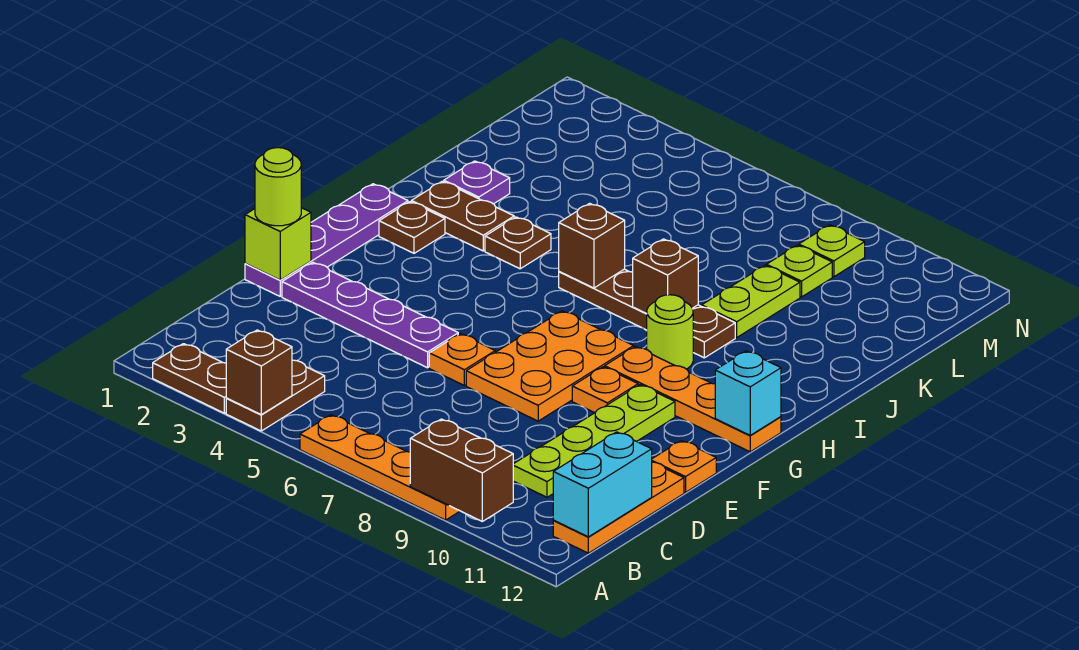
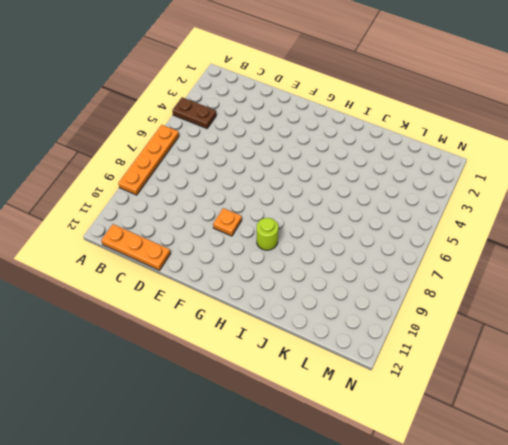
none -> brown 1x2 plate [153,344,227,413]
none -> lime 1x4 plate [513,385,675,497]
none -> purple 1x4 plate [245,184,408,296]

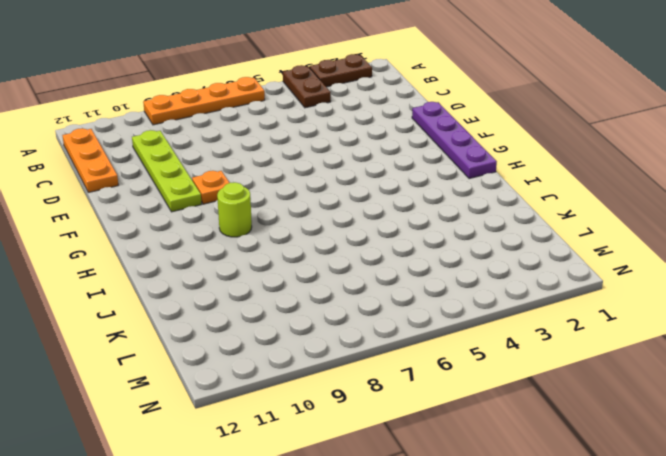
none -> purple 1x4 plate [282,263,458,368]
none -> orange 1x1 plate [429,334,495,385]
none -> orange 2x3 plate [466,311,634,421]

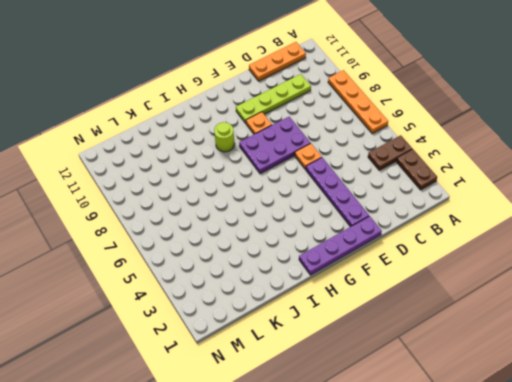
purple 2x3 plate [239,117,311,174] -> orange 2x3 plate [466,311,634,421]
none -> orange 1x1 plate [652,441,716,492]
none -> orange 1x4 plate [605,347,781,452]
none -> brown 1x1 plate [379,202,445,253]

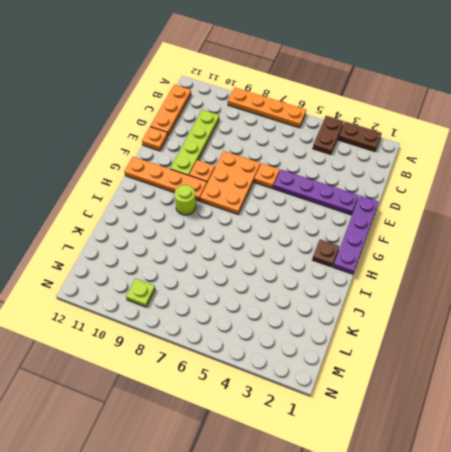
none -> brown 1x2 plate [411,181,514,251]
none -> brown 1x1 plate [485,217,551,269]
none -> brown 1x4 plate [559,269,735,358]

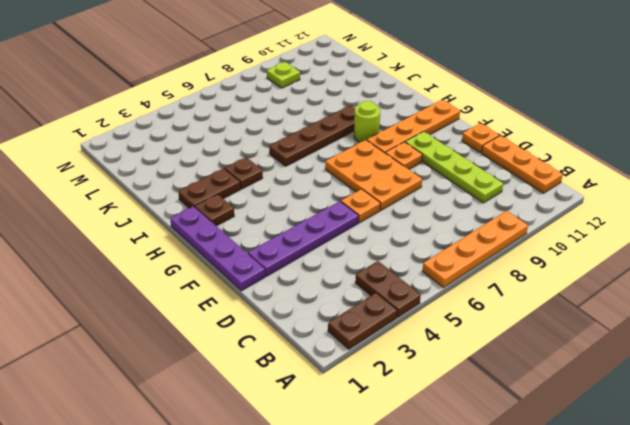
none -> purple 1x1 plate [444,161,510,204]
none -> lime 1x2 plate [702,266,800,337]
none -> lime 1x1 plate [766,245,832,297]

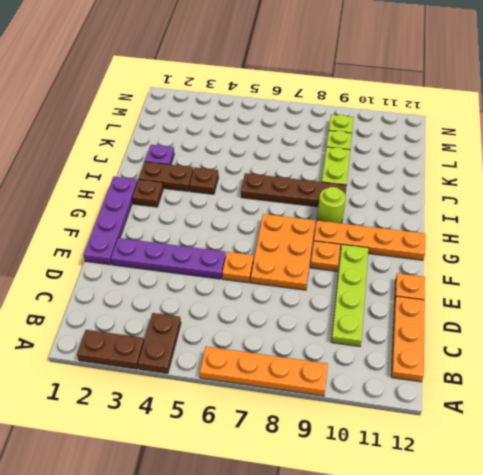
none -> brown 1x1 brick [226,330,292,415]
none -> brown 1x2 brick [410,419,513,521]
none -> cyan 1x2 brick [553,432,652,537]

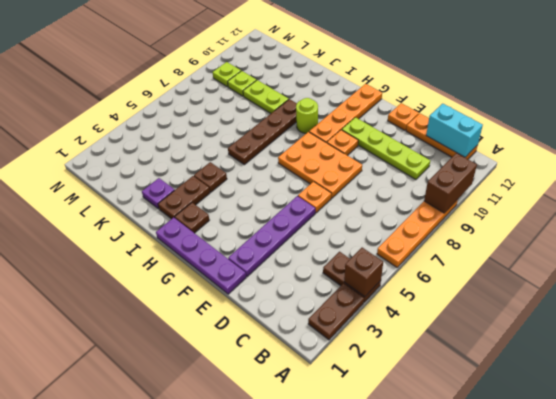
none -> lime 1x1 brick [245,208,311,280]
none -> cyan 1x1 brick [715,351,781,436]
none -> brown 1x1 brick [559,203,625,288]

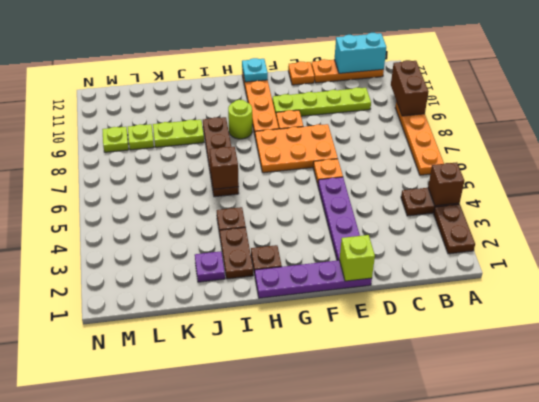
cyan 1x1 plate [242,58,268,82] -> cyan 1x1 brick [715,351,781,436]
none -> brown 1x1 brick [633,239,698,314]
none -> lime 1x1 round brick [255,148,301,226]

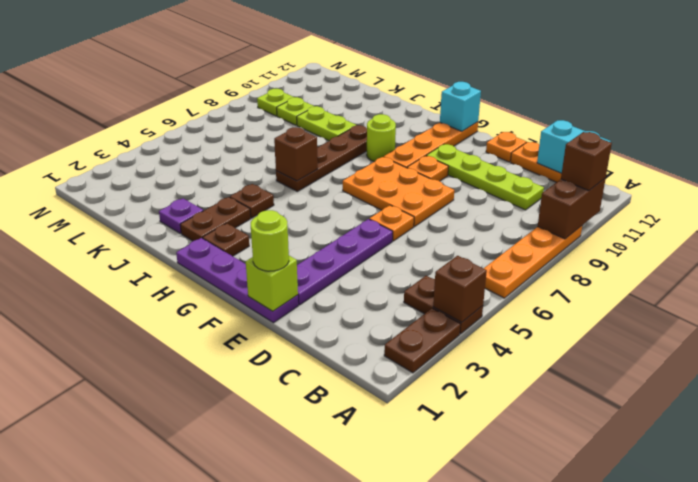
brown 1x1 brick [561,132,612,191] -> brown 1x1 brick moved to [633,239,698,314]

